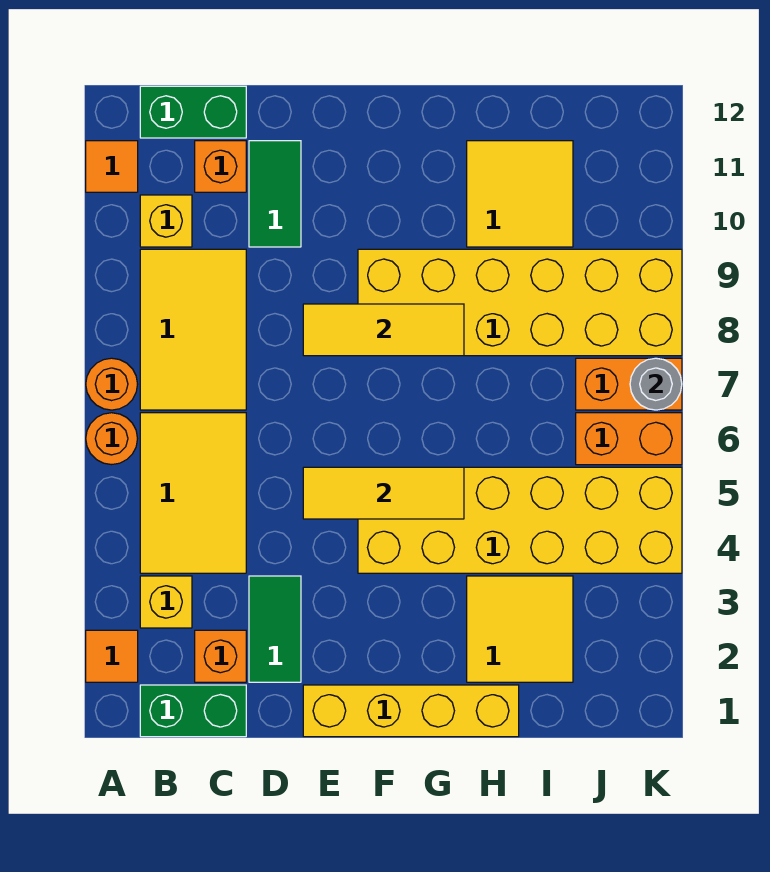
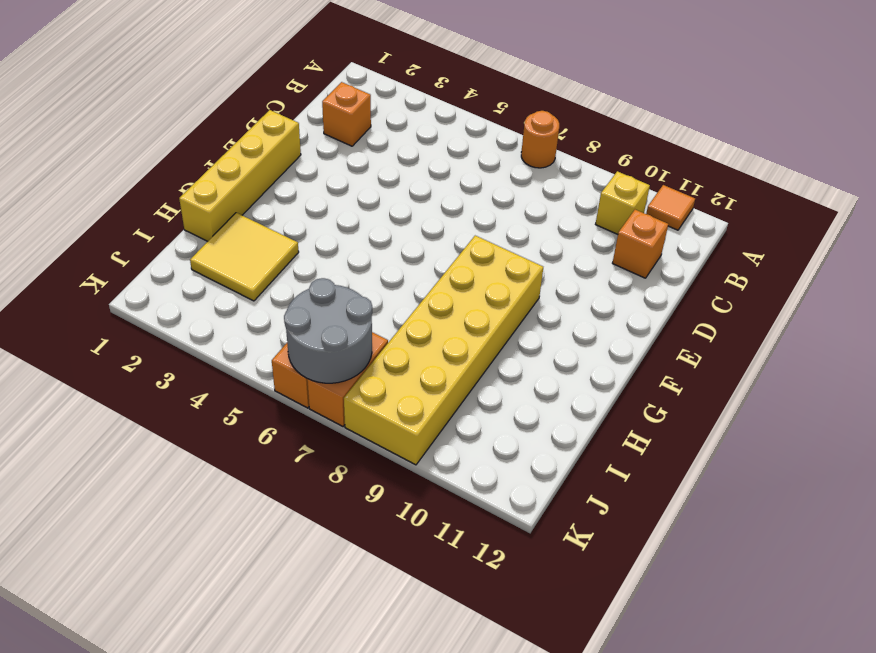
grey 2x2 round brick [284,278,372,383] -> grey 1x1 round brick [630,358,682,410]
none -> orange 1x1 tile [86,630,138,682]
none -> orange 1x1 round brick [86,413,138,465]
none -> green 1x2 brick [140,685,246,737]

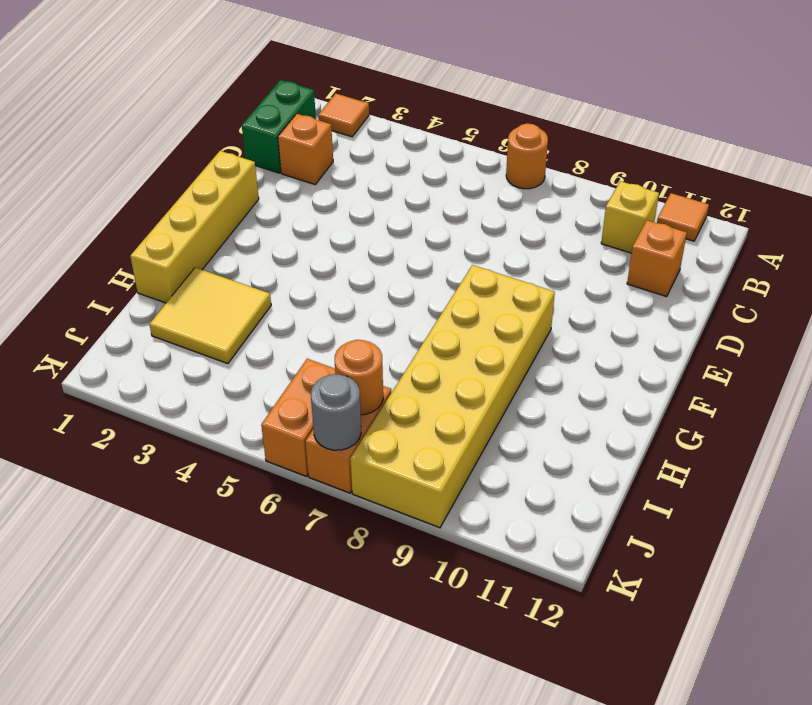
orange 1x1 round brick [335,340,383,415] -> orange 1x1 round brick moved to [86,413,138,465]
none -> yellow 1x1 brick [140,576,192,628]
none -> yellow 2x3 tile [140,413,246,573]
none -> yellow 2x3 tile [140,249,246,410]

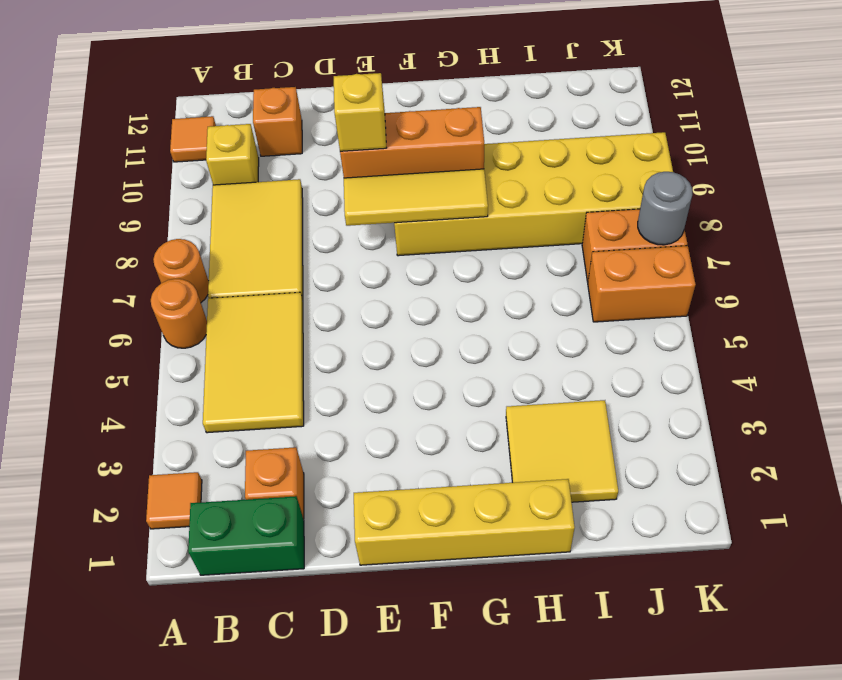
orange 1x3 brick [340,107,484,178] -> none
yellow 1x1 brick [334,73,386,151] -> yellow 1x1 brick moved to [140,576,192,628]
none -> green 1x2 brick [140,86,246,138]
none -> green 1x2 tile [249,576,301,682]
none -> green 1x2 tile [249,141,301,247]

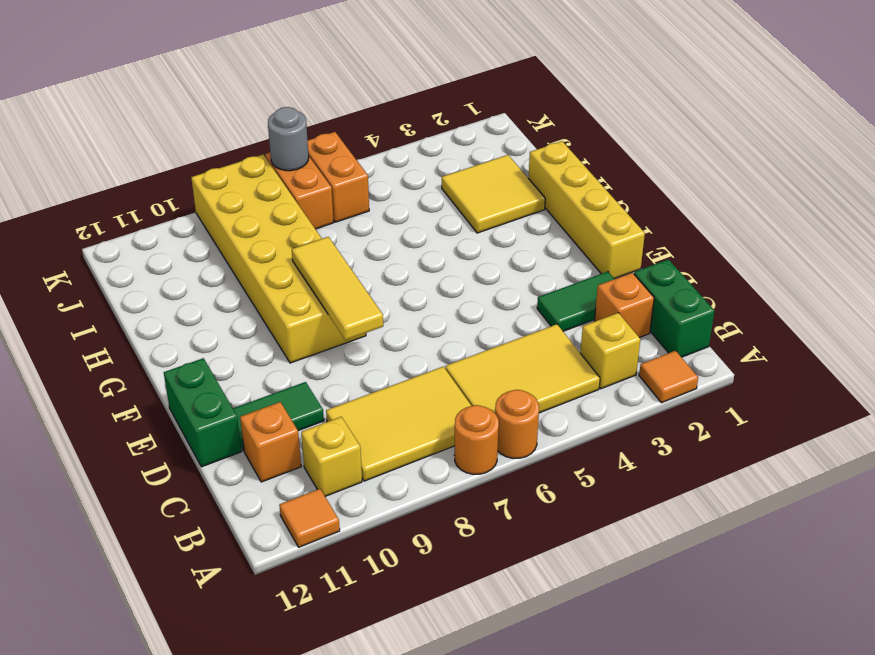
green 1x2 brick [164,358,242,467] -> green 1x2 brick moved to [140,86,246,138]
none -> yellow 2x6 brick [358,467,682,573]
none -> yellow 2x2 tile [467,141,573,247]
none -> yellow 1x3 tile [303,467,464,519]

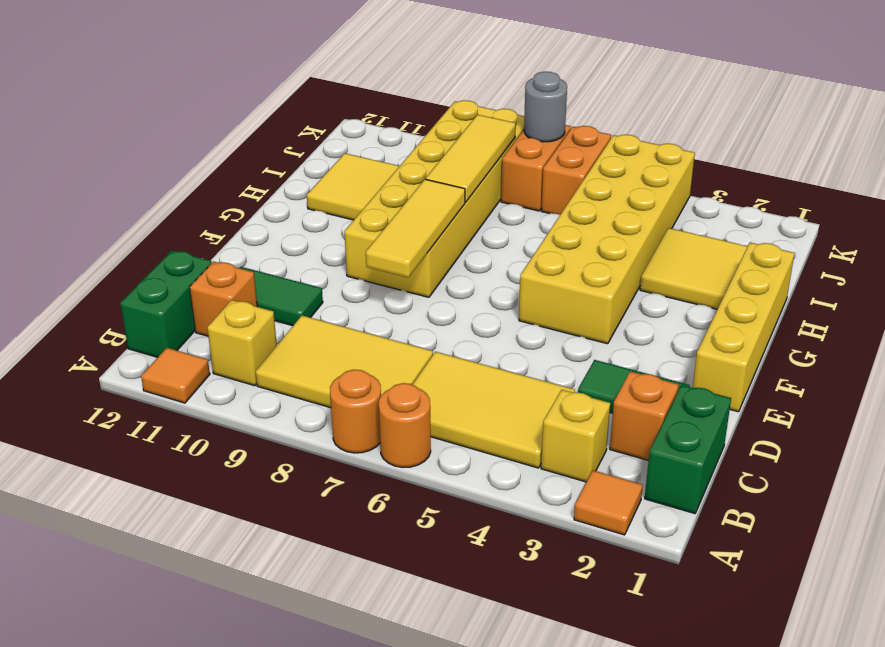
yellow 1x3 tile [426,115,516,202] -> yellow 1x3 tile moved to [303,467,464,519]

